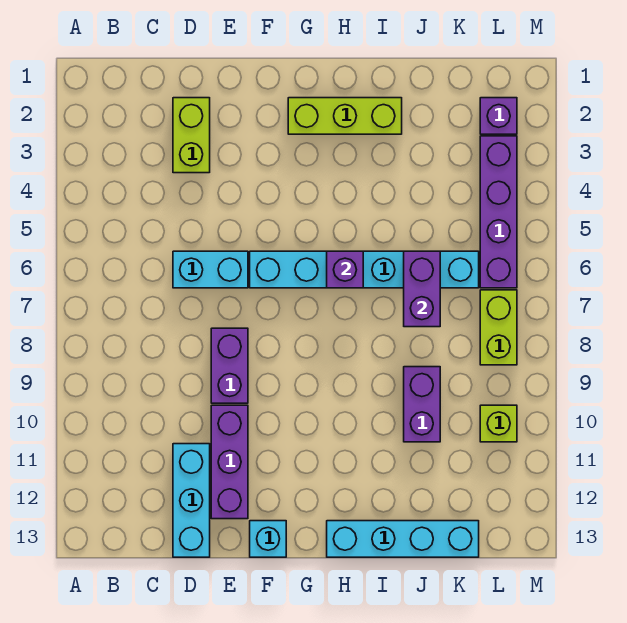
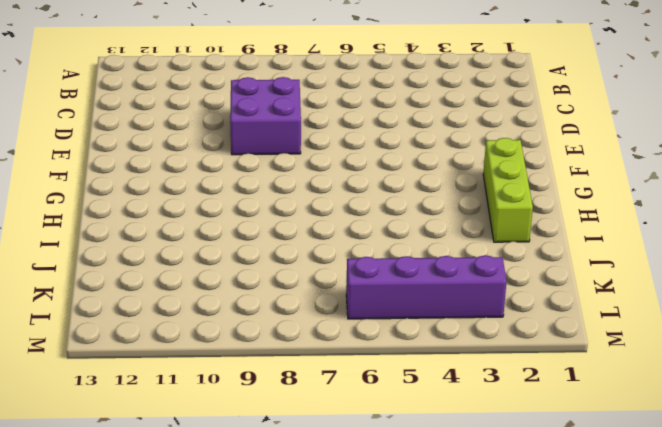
purple 2x2 brick [230,77,301,155] -> purple 1x2 brick [211,328,248,403]
none -> lime 1x2 brick [173,98,210,173]
none -> cyan 1x2 brick [173,251,248,288]
none -> cyan 1x3 brick [173,444,210,557]

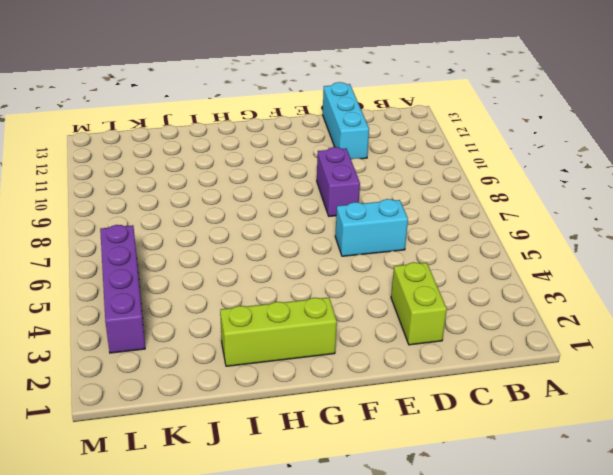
none -> purple 1x3 brick [211,405,248,519]
none -> cyan 1x6 brick [250,251,479,288]
none -> cyan 1x1 brick [250,521,286,557]

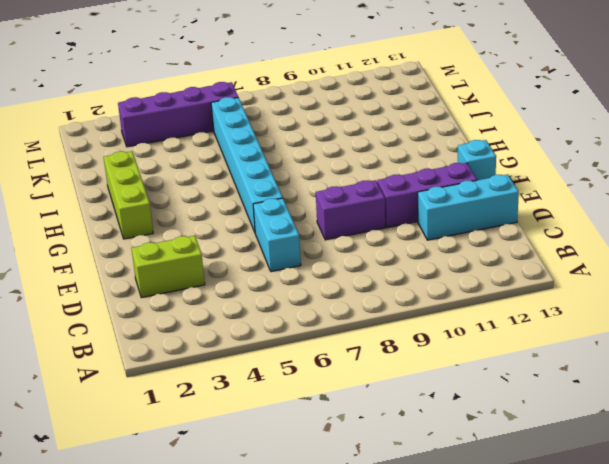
none -> cyan 1x4 brick [327,521,479,557]
none -> purple 1x2 brick [404,367,440,442]
none -> purple 1x1 brick [480,98,517,134]

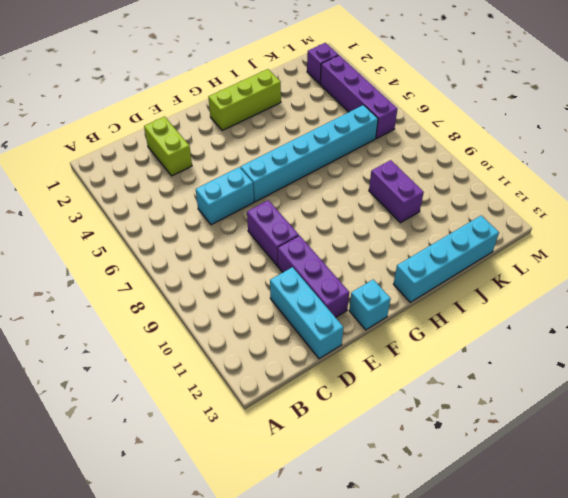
none -> lime 1x2 brick [480,290,517,365]
none -> lime 1x1 brick [480,405,517,442]
none -> purple 1x1 brick [327,251,363,288]

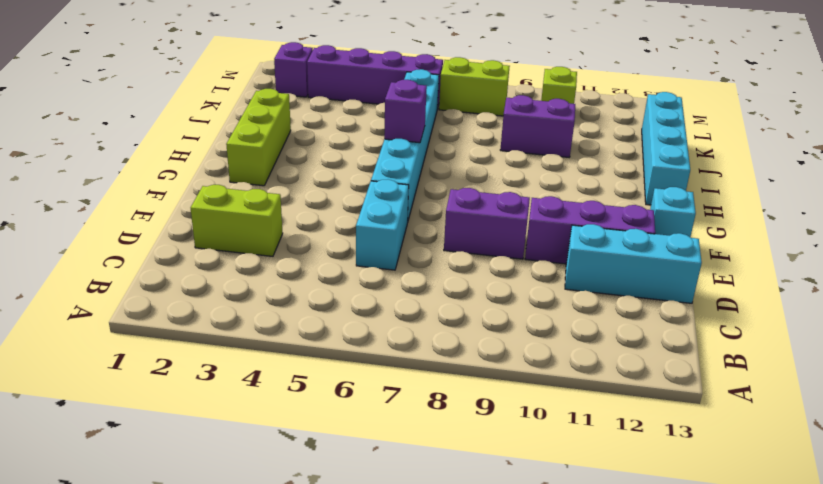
none -> purple 1x2 brick [404,251,440,327]

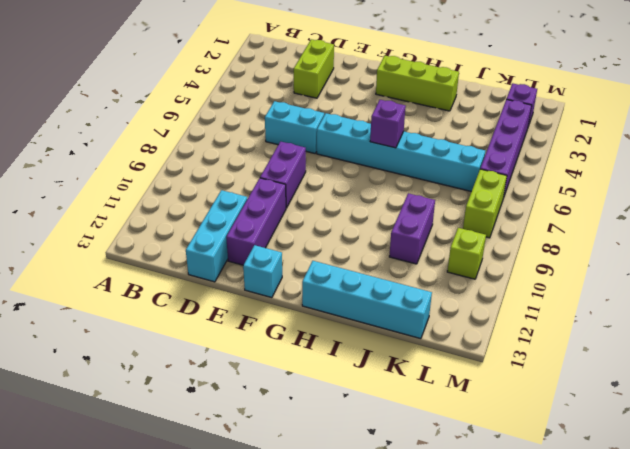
none -> purple 1x2 brick [404,251,440,327]

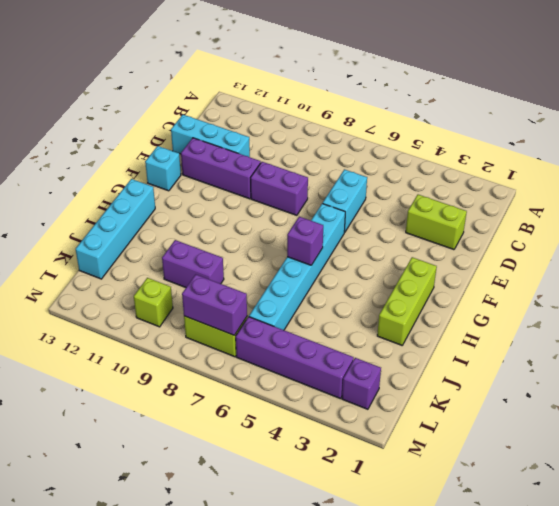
purple 1x2 brick [182,275,247,335] -> purple 1x2 brick moved to [404,251,440,327]

